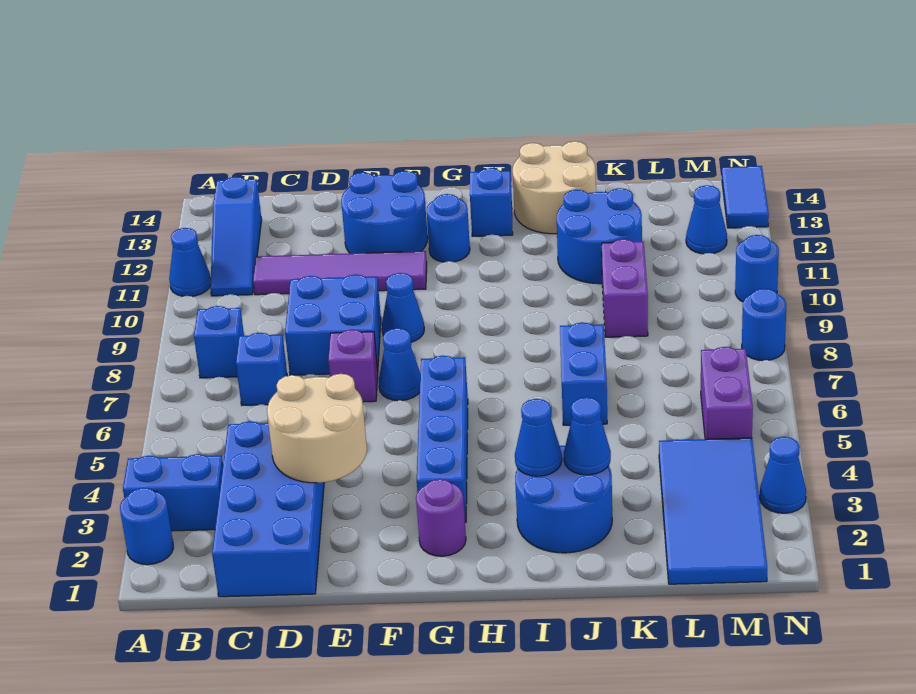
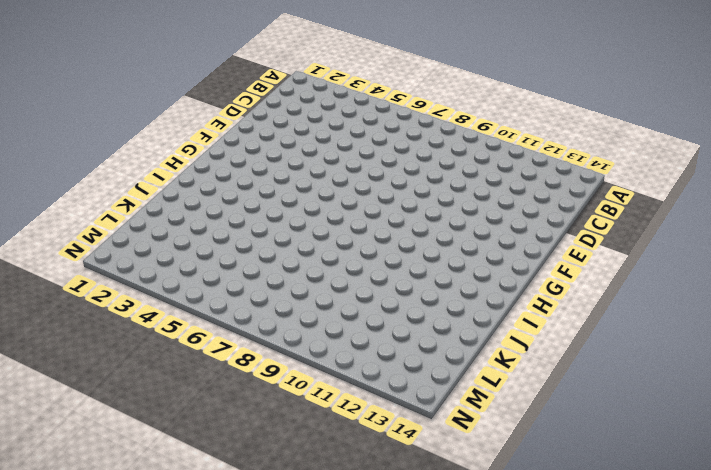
none -> blue 1x1 round brick [120,488,173,565]
none -> blue 1x2 brick [123,454,223,531]
none -> blue 1x1 cone [169,228,211,296]
none -> blue 1x1 brick [194,306,244,378]

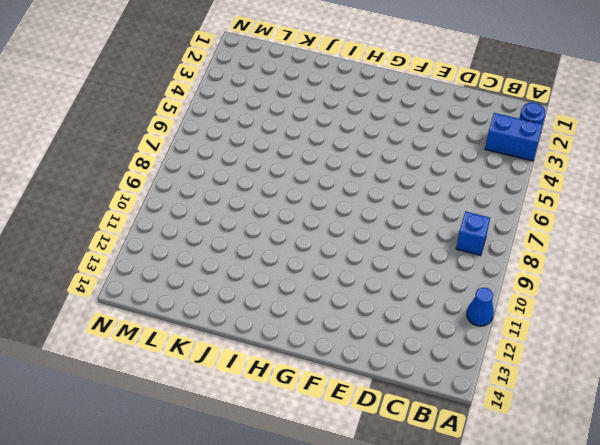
none -> blue 1x3 slope [210,177,262,296]
none -> blue 2x4 brick [212,421,324,597]
none -> blue 1x1 brick [236,333,287,405]
none -> purple 1x4 tile [253,251,427,295]

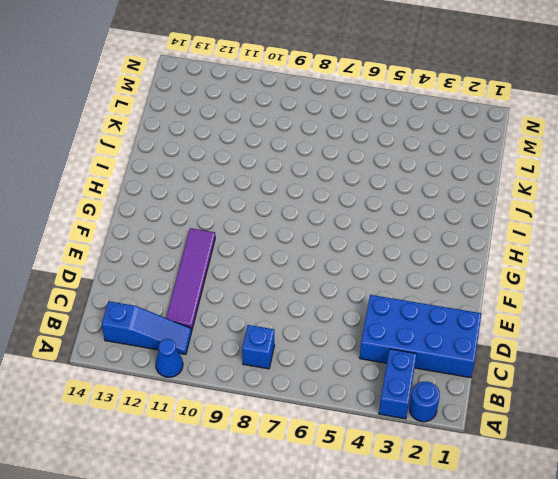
none -> blue 1x1 brick [236,333,287,405]
none -> blue 2x2 brick [285,274,381,375]
none -> purple 1x1 brick [328,330,378,402]
none -> blue 2x2 round brick [341,171,428,253]

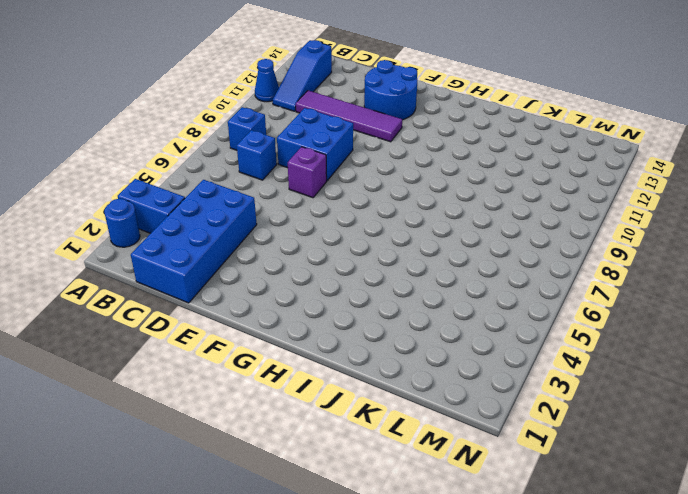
none -> blue 1x1 cone [379,328,421,401]
none -> blue 1x1 cone [382,273,424,342]
none -> purple 1x1 round brick [416,479,466,556]
none -> blue 1x4 brick [417,356,468,522]

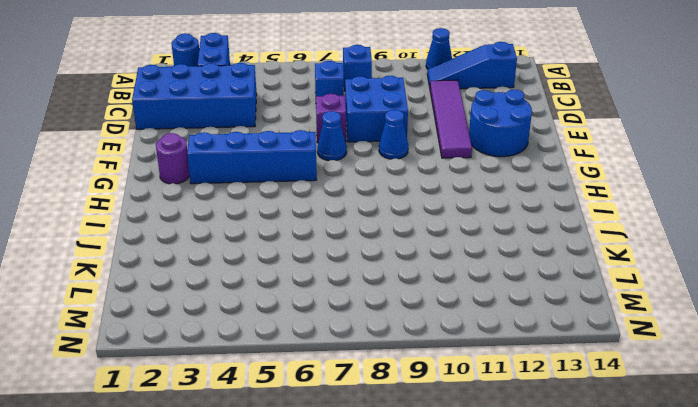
none -> blue 1x1 round brick [427,194,470,262]
none -> blue 1x1 brick [470,168,513,237]
none -> blue 2x2 round brick [515,446,612,553]
none -> tan 2x2 round brick [513,141,596,234]

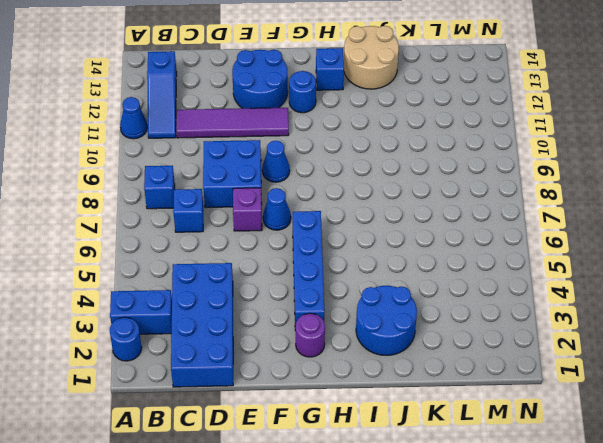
none -> blue 1x2 brick [560,322,607,425]
none -> blue 2x2 round brick [557,188,642,284]
none -> purple 1x2 brick [602,239,648,337]
none -> blue 2x4 tile [659,438,767,584]

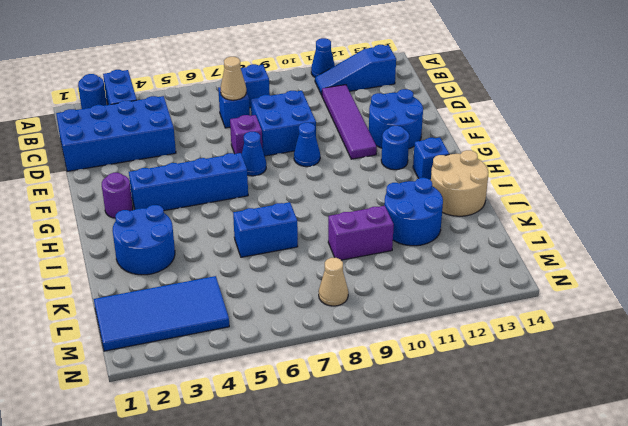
tan 1x1 cone [221,57,246,100] -> none
tan 1x1 cone [319,258,348,306] -> none
none -> purple 1x2 brick [701,347,753,439]
none -> blue 1x1 cone [686,185,727,254]
none -> blue 1x1 cone [760,437,806,513]
none -> blue 1x1 round brick [742,289,786,361]

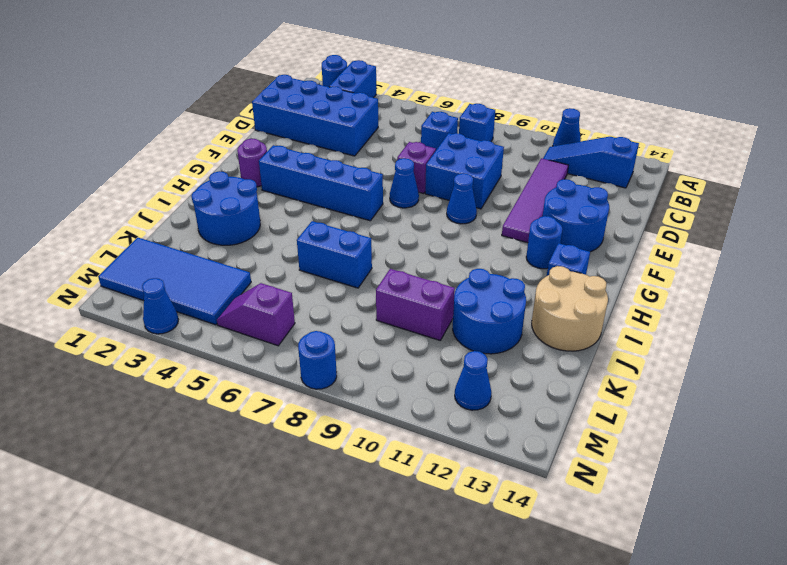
purple 1x2 slope [217,283,295,346] -> purple 1x2 brick [701,347,753,439]
none -> blue 1x1 round brick [735,235,779,302]
none -> blue 1x2 tile [722,166,769,228]
none -> tan 2x2 round brick [267,374,367,483]
none -> blue 1x1 cone [515,399,562,476]

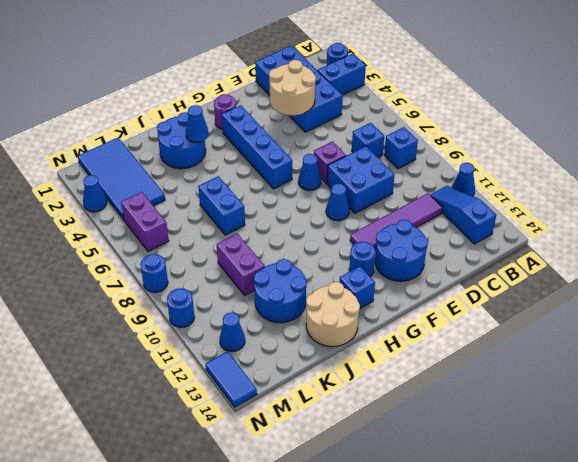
none -> blue 1x1 cone [564,397,611,475]

